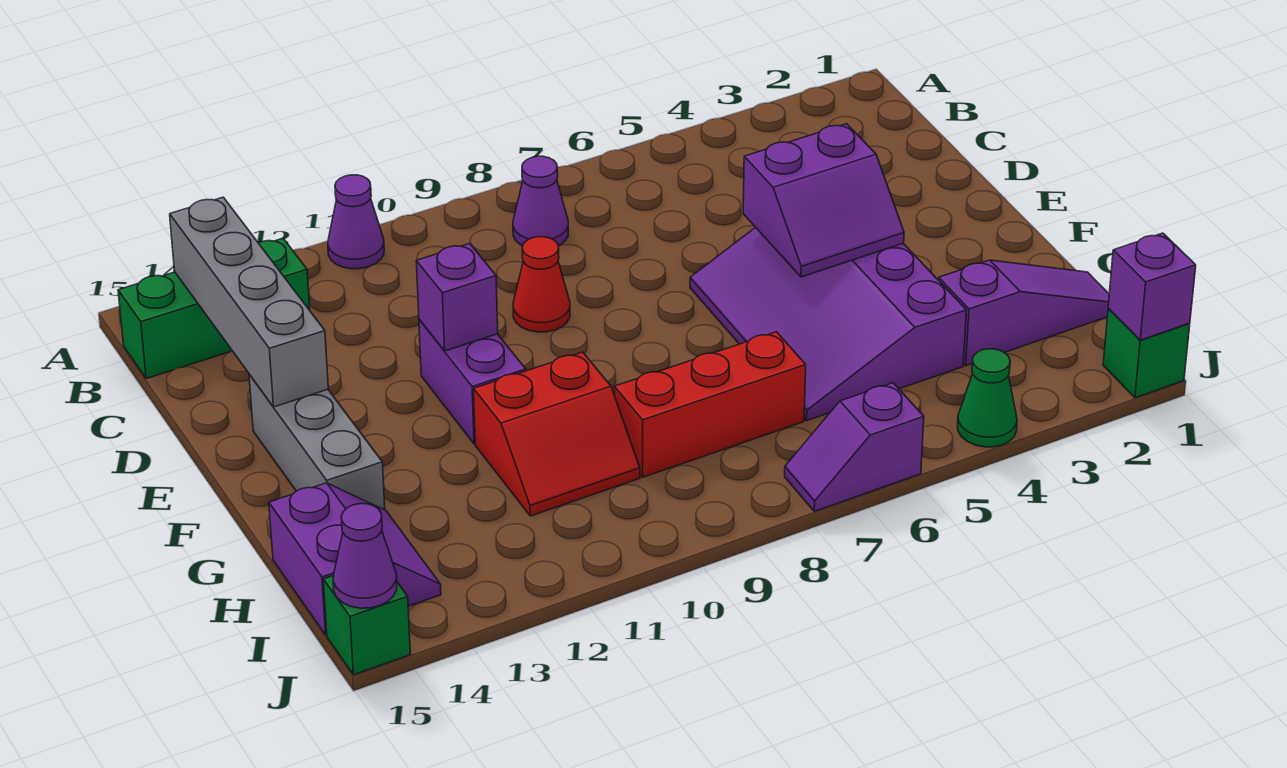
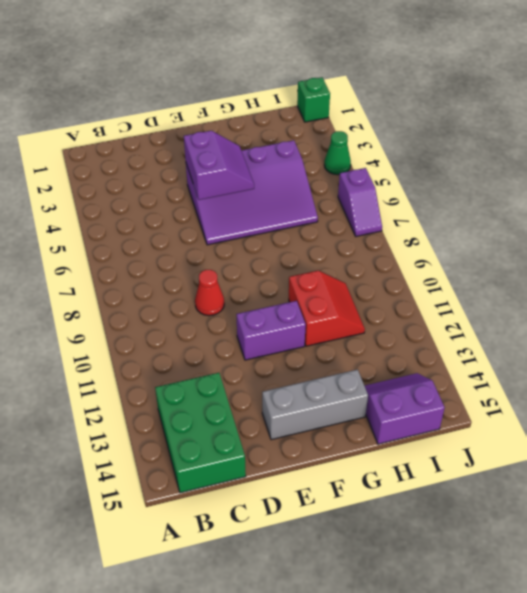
green 2x3 brick [155,373,246,493] -> green 1x3 brick [118,238,310,379]
none -> purple 1x1 cone [328,175,384,269]
none -> purple 1x1 cone [513,156,568,246]
none -> purple 1x3 slope [939,260,1109,366]

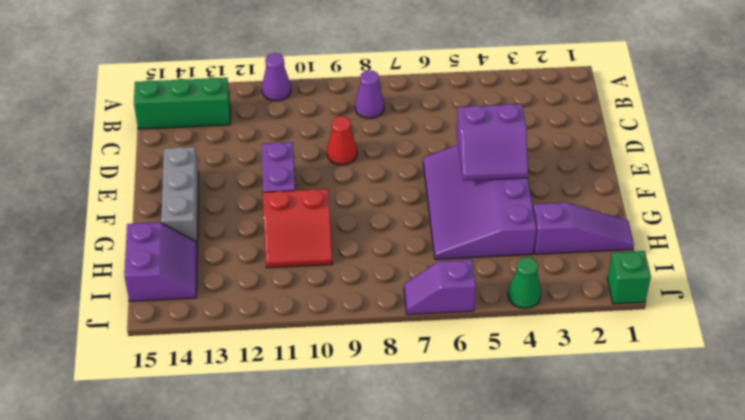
none -> red 1x3 brick [614,332,806,477]
none -> green 1x1 brick [323,575,410,675]
none -> grey 1x4 brick [170,197,328,407]

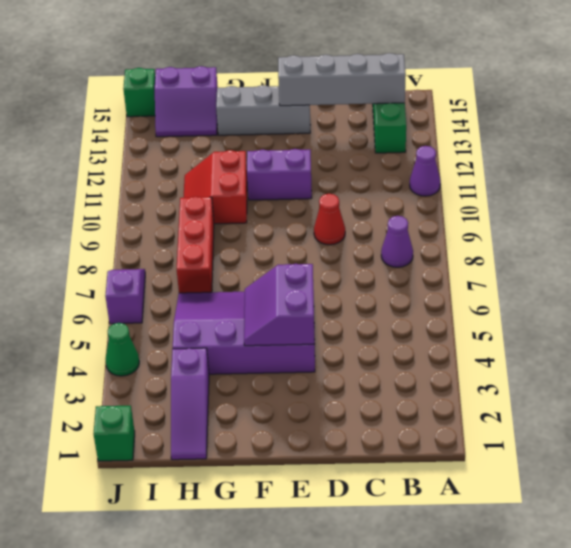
none -> purple 1x1 brick [416,244,498,351]
none -> purple 1x1 brick [1108,233,1196,340]
none -> purple 1x1 cone [333,504,397,608]

